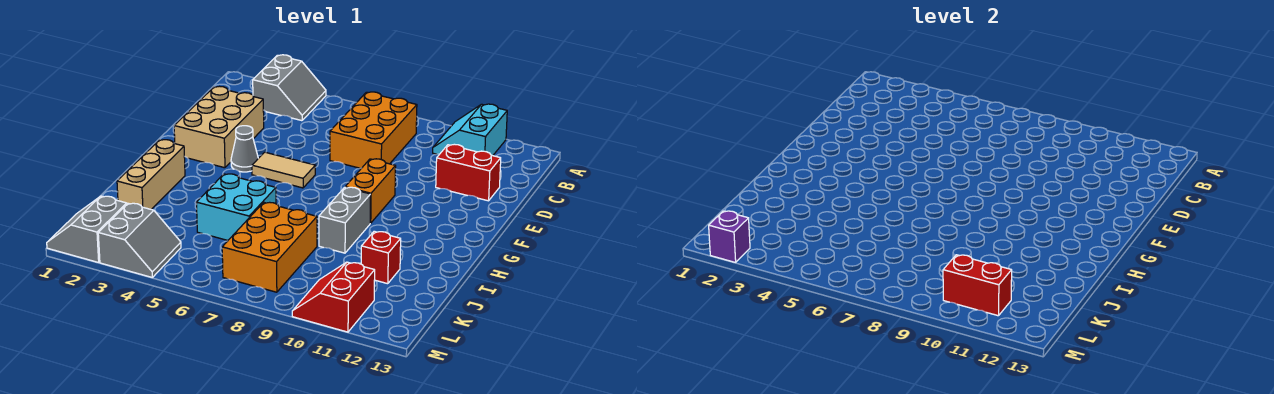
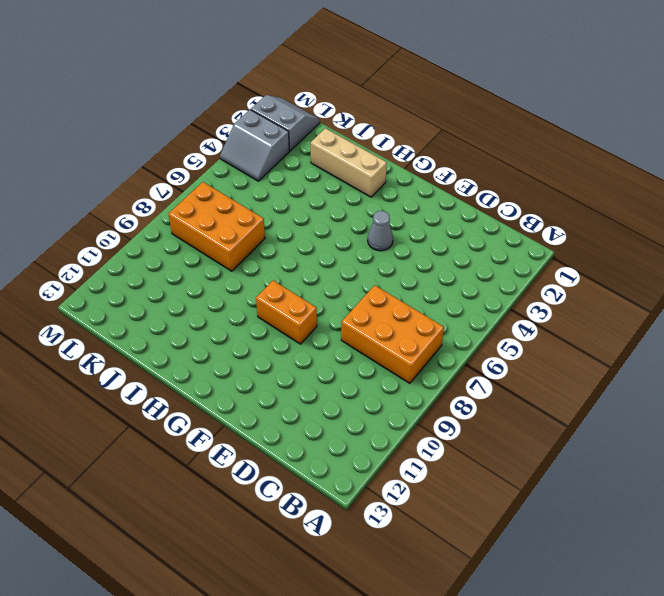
none -> grey 2x2 slope [253,55,326,121]
none -> cyan 2x2 slope [433,104,507,156]
none -> tan 2x3 brick [174,86,264,168]

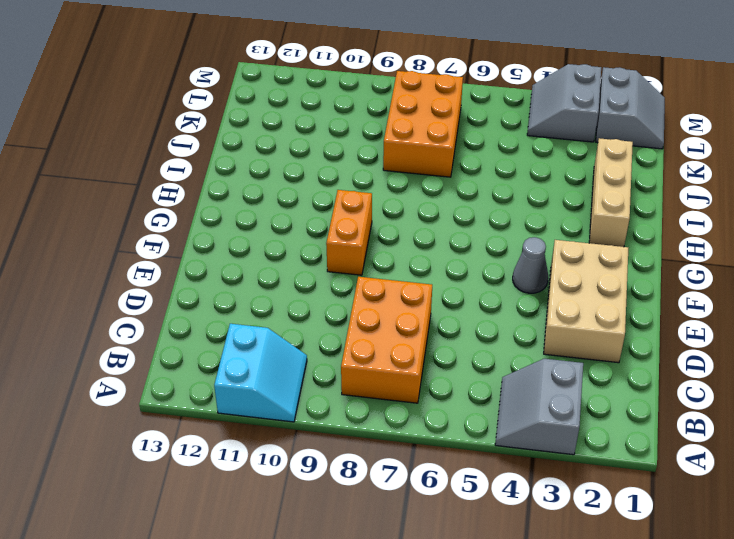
none -> red 1x2 brick [436,144,501,201]
none -> tan 1x2 tile [252,152,315,188]
none -> grey 1x2 brick [319,187,371,253]

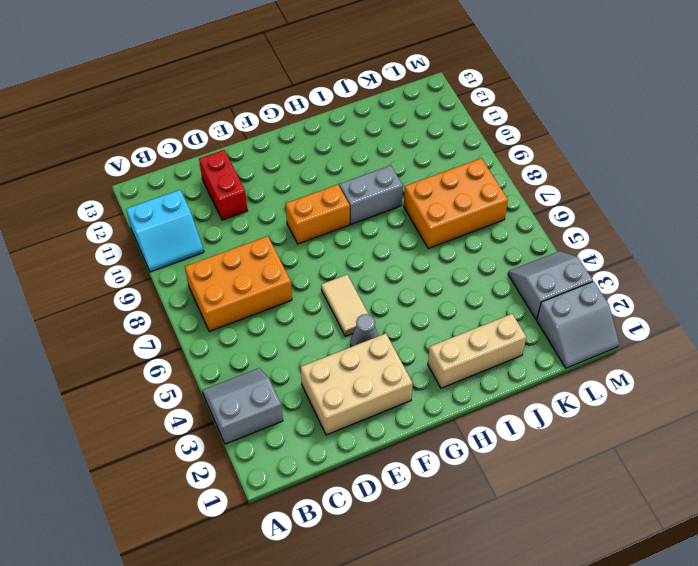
none -> cyan 2x2 brick [196,174,276,240]
none -> red 1x1 brick [361,231,401,284]
none -> red 2x2 slope [292,262,375,332]

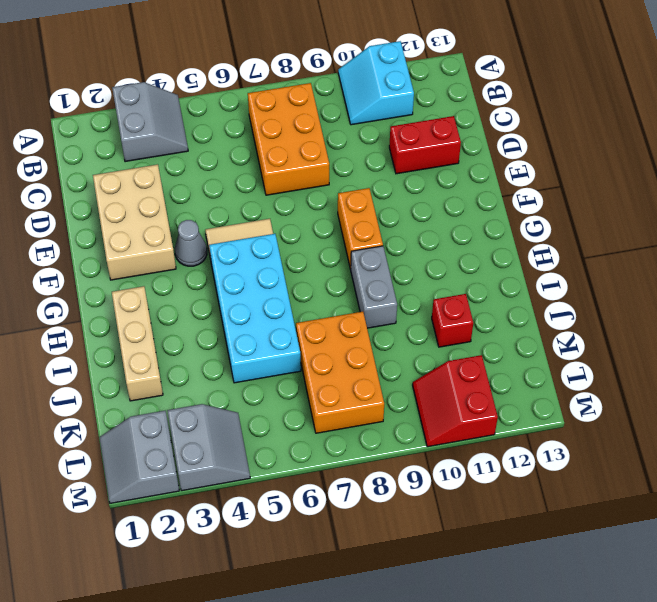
cyan 2x4 brick [209,234,301,383] -> cyan 2x2 brick [196,174,276,240]
none -> red 1x2 brick [943,255,1012,316]
none -> purple 1x1 brick [709,211,750,262]

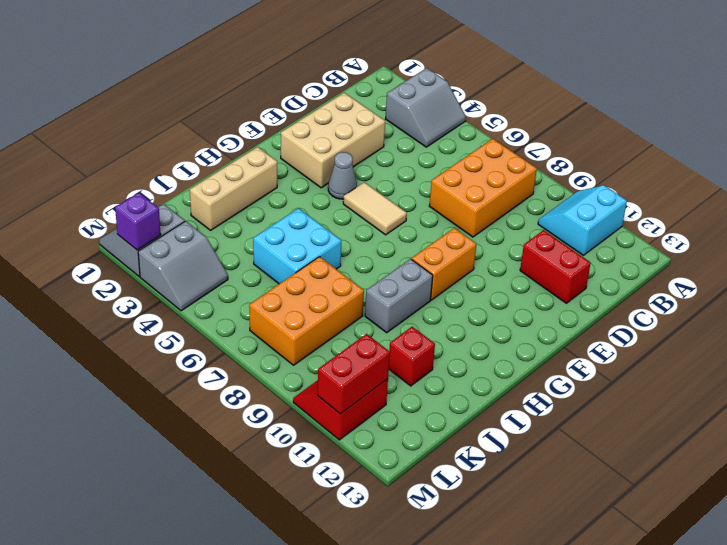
red 1x2 brick [317,334,390,414] -> red 1x2 brick turned to [943,255,1012,316]

